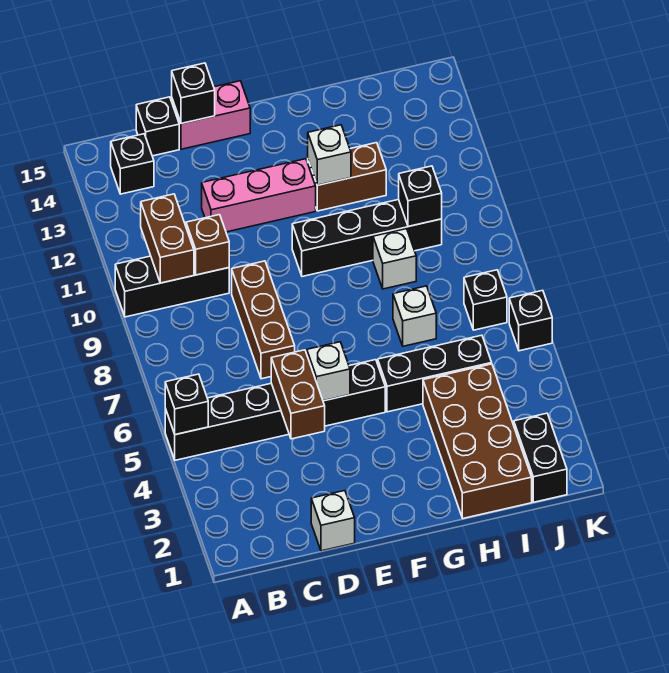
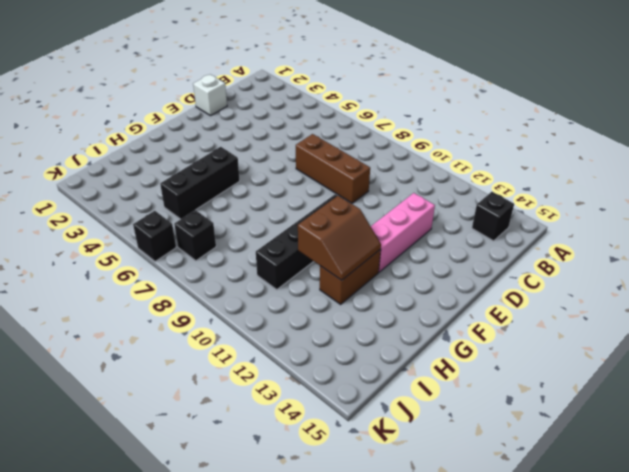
brown 2x2 slope [298,196,381,280] -> white 1x1 brick [308,125,351,185]
none -> black 1x6 brick [165,360,385,460]
none -> black 1x3 brick [115,256,229,317]
none -> black 1x1 brick [136,97,179,156]

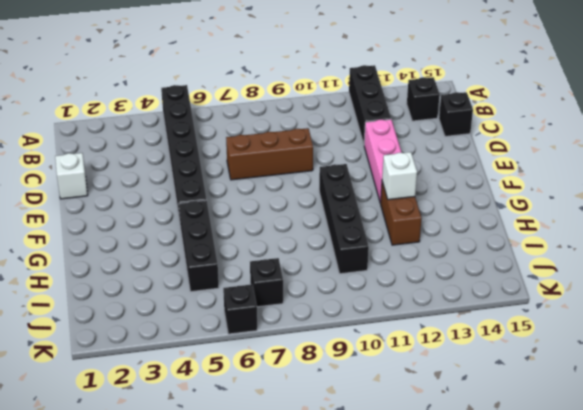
black 1x3 brick [349,65,391,144] -> black 1x3 brick moved to [115,256,229,317]
none -> pink 1x2 brick [172,81,250,149]
none -> brown 2x4 brick [423,364,532,518]
none -> white 1x1 brick [393,286,436,346]

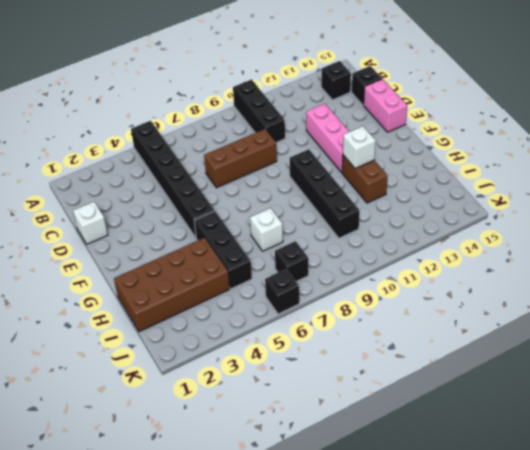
none -> white 1x1 brick [373,229,416,289]
none -> black 1x2 brick [514,413,567,502]
none -> black 1x1 brick [165,374,208,435]

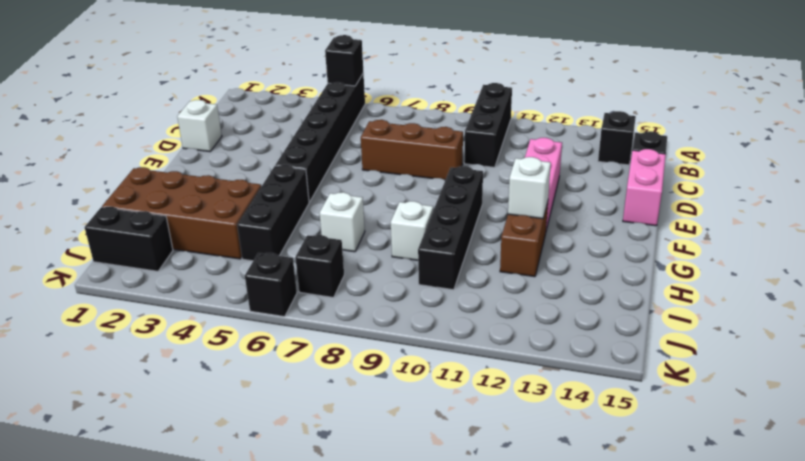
none -> brown 1x2 brick [141,194,194,283]
none -> brown 1x1 brick [186,215,229,275]
none -> brown 1x2 brick [271,350,325,439]

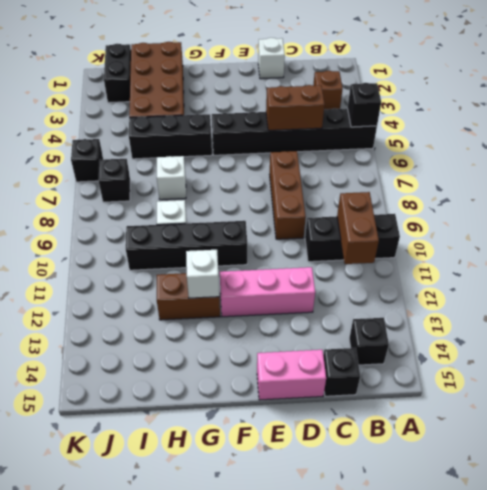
brown 1x1 brick [313,71,343,109] -> brown 1x1 brick moved to [186,215,229,275]
brown 1x2 brick [266,85,325,130] -> brown 1x2 brick turned to [271,350,325,439]
none -> black 1x1 brick [172,63,215,124]
none -> white 1x1 brick [307,342,350,401]
none -> black 1x1 brick [399,166,442,227]

